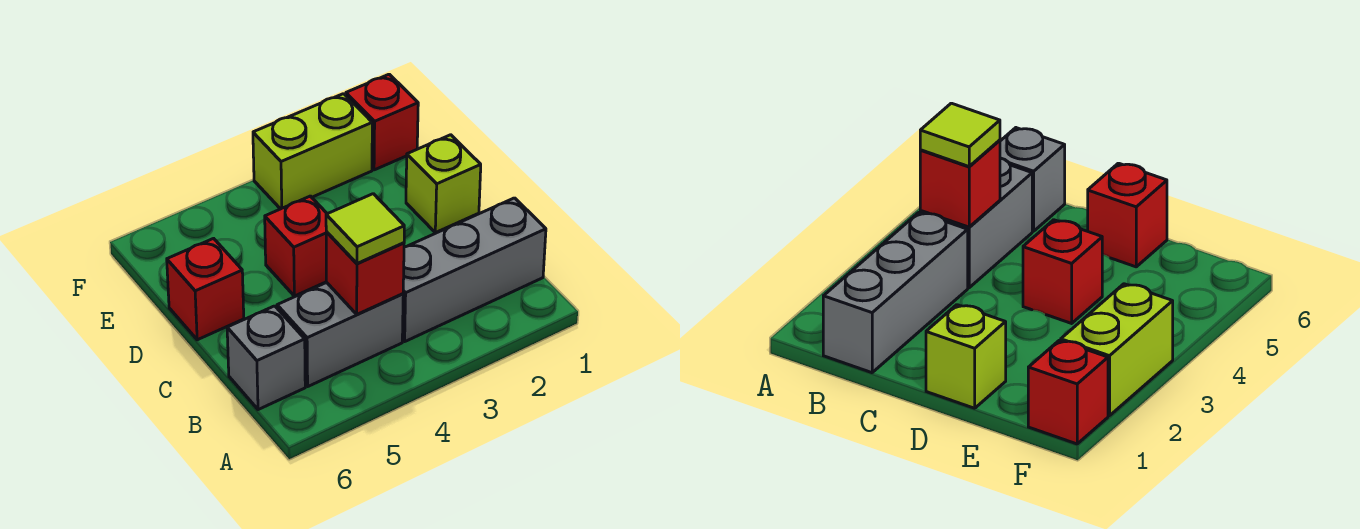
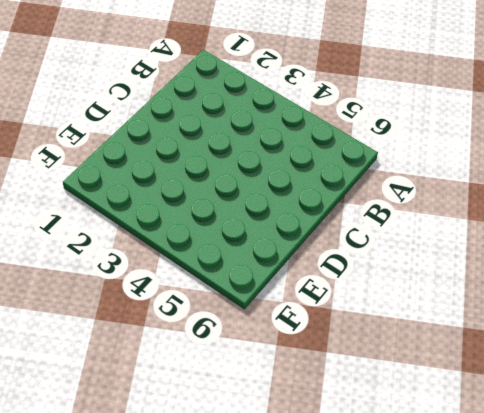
none -> grey 1x3 brick [402,198,546,341]
none -> grey 1x2 brick [277,282,403,386]

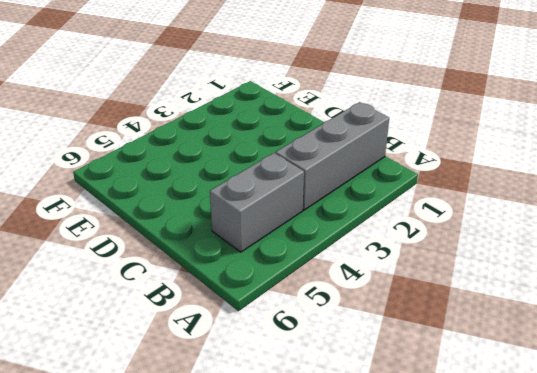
none -> grey 1x1 brick [227,306,305,410]
none -> lime 1x1 brick [406,135,481,233]

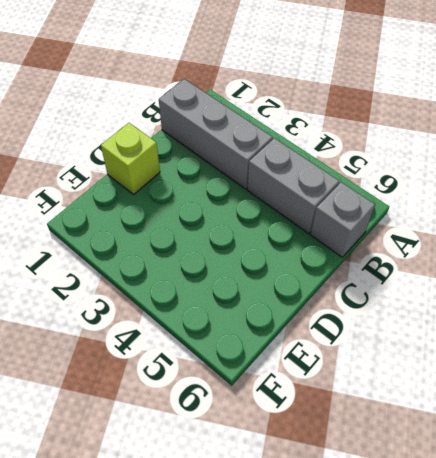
none -> red 1x1 brick [265,196,327,296]
none -> red 1x1 brick [167,238,244,340]

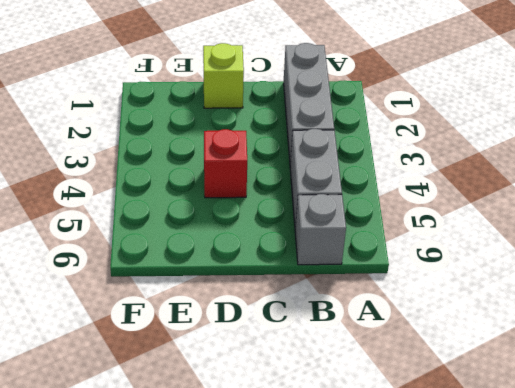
none -> red 1x1 brick [167,238,244,340]
none -> red 1x1 brick [346,74,418,170]

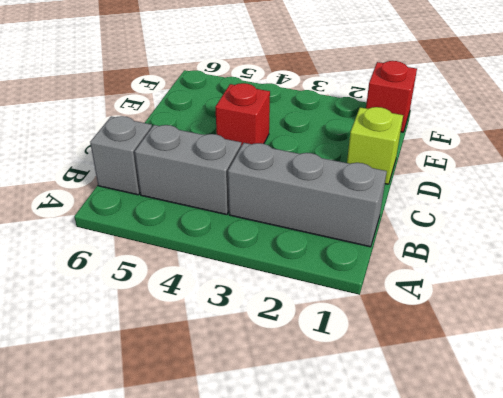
none -> red 1x1 brick [167,238,244,340]
none -> lime 1x2 brick [253,94,372,209]

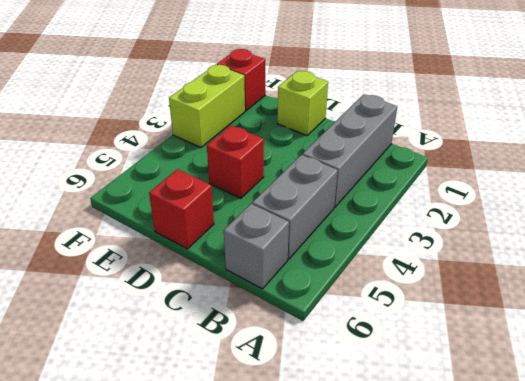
none -> red 1x1 brick [326,231,404,314]
none -> lime 1x1 tile [326,194,404,263]

